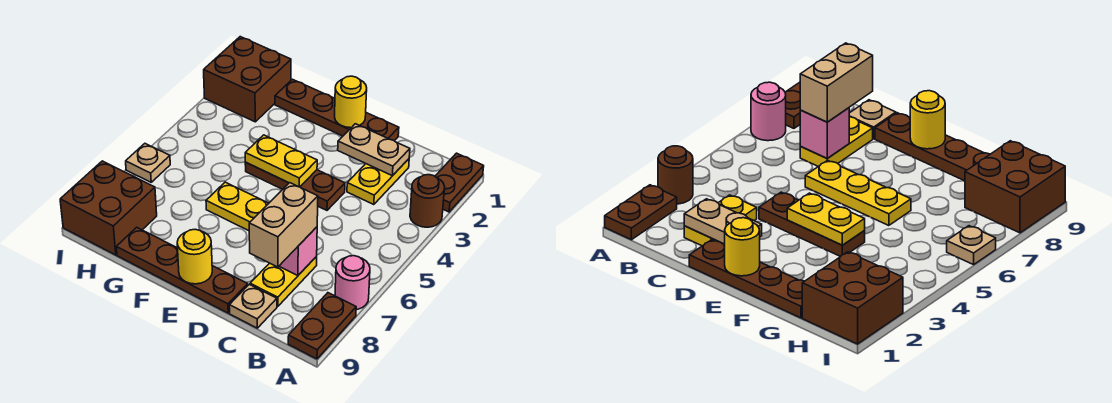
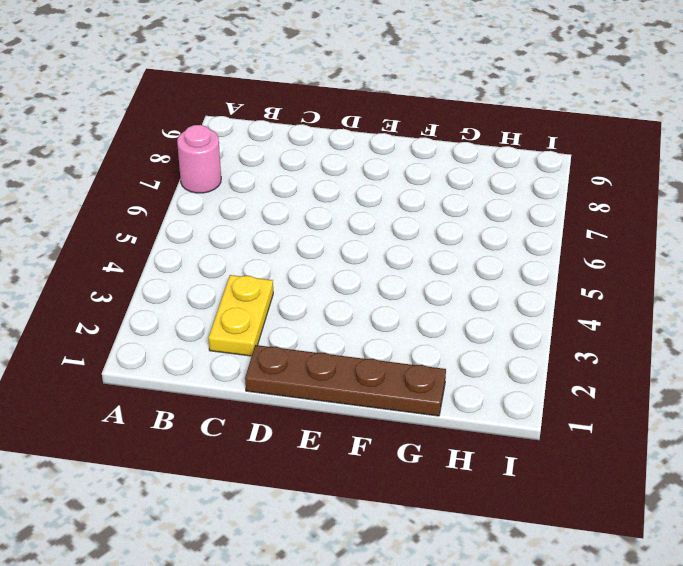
none -> brown 1x2 plate [435,153,484,212]
none -> brown 1x1 round brick [410,175,445,227]
none -> brown 1x2 plate [288,293,356,359]

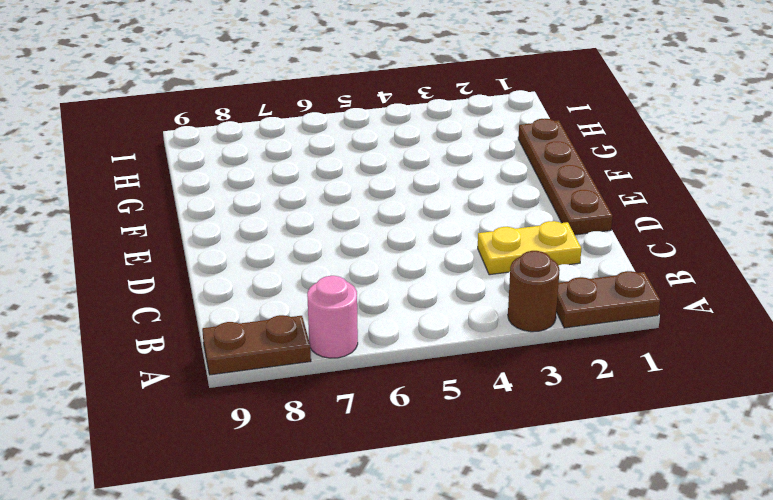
none -> yellow 1x2 plate [250,256,317,307]
none -> tan 1x1 plate [229,284,277,328]
none -> brown 1x3 plate [245,162,345,210]

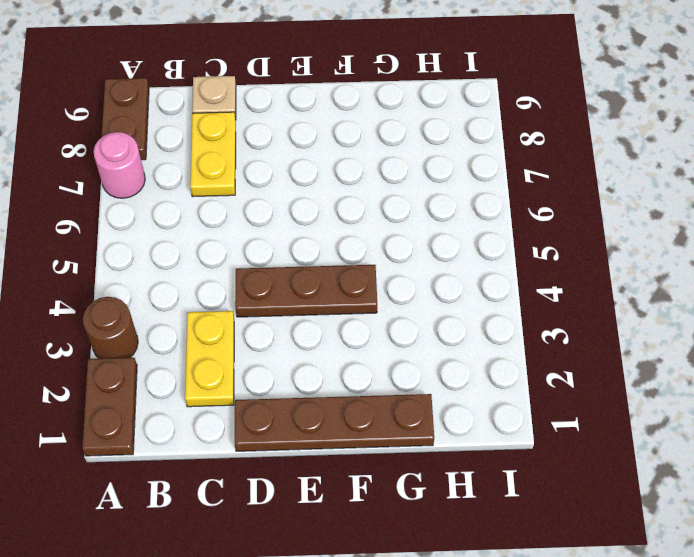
none -> yellow 1x3 plate [206,182,269,231]
none -> brown 1x4 plate [116,227,248,313]
none -> brown 2x2 brick [204,37,291,122]

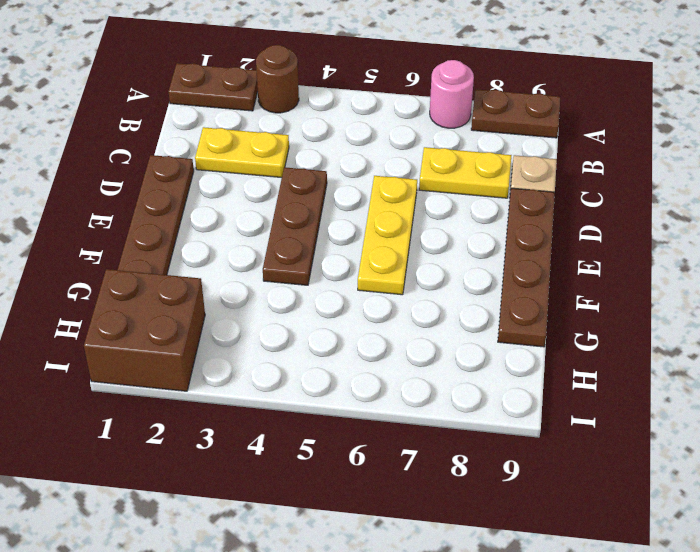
none -> brown 2x2 brick [60,161,157,255]
none -> tan 1x1 plate [126,144,170,182]
none -> tan 1x2 plate [338,124,410,176]

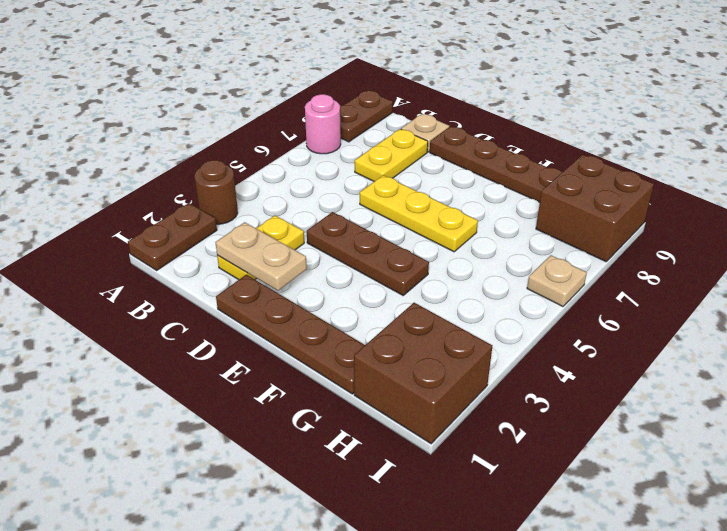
none -> pink 1x1 brick [279,227,317,276]
none -> yellow 1x1 round brick [335,76,367,128]
none -> yellow 1x2 plate [245,135,317,187]

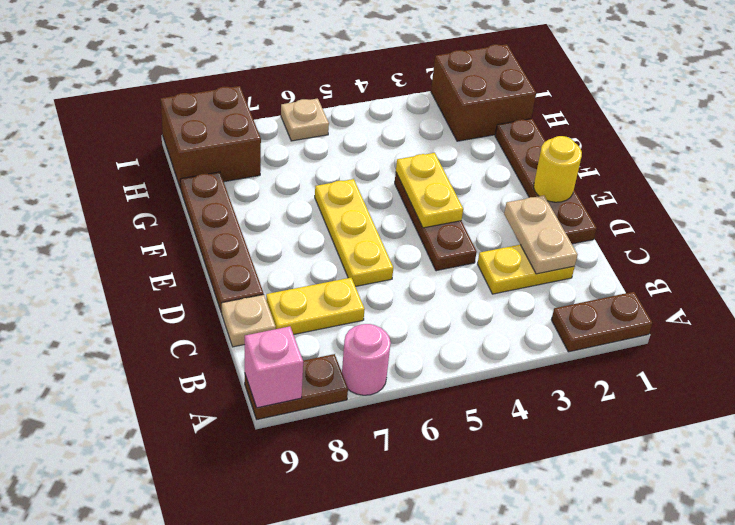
pink 1x1 brick [245,326,303,408] -> pink 1x1 brick moved to [279,227,317,276]
none -> brown 1x1 round brick [410,175,445,227]
none -> yellow 1x1 round brick [177,229,212,284]
none -> tan 1x2 brick [249,183,318,267]

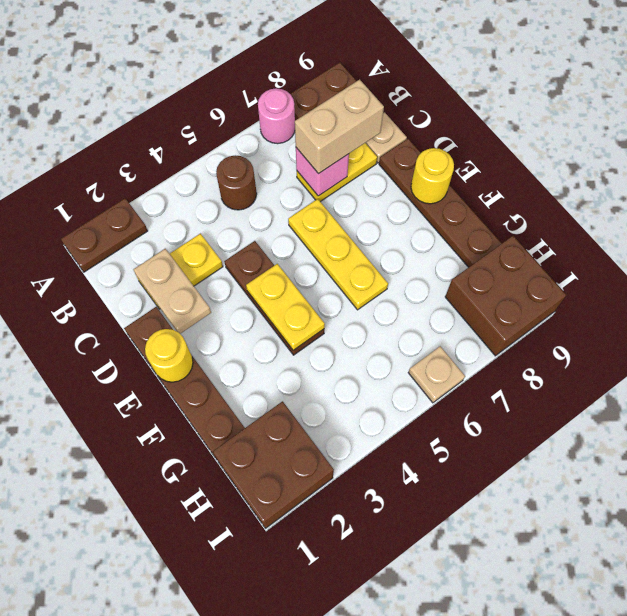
brown 1x1 round brick [216,155,257,210] -> brown 1x1 round brick moved to [410,175,445,227]

